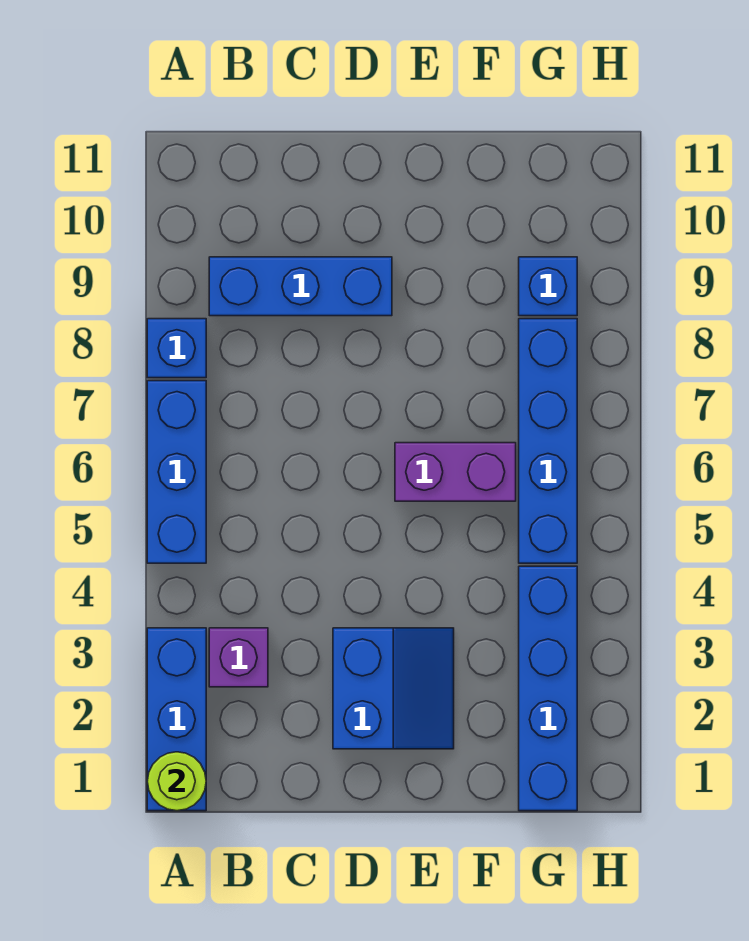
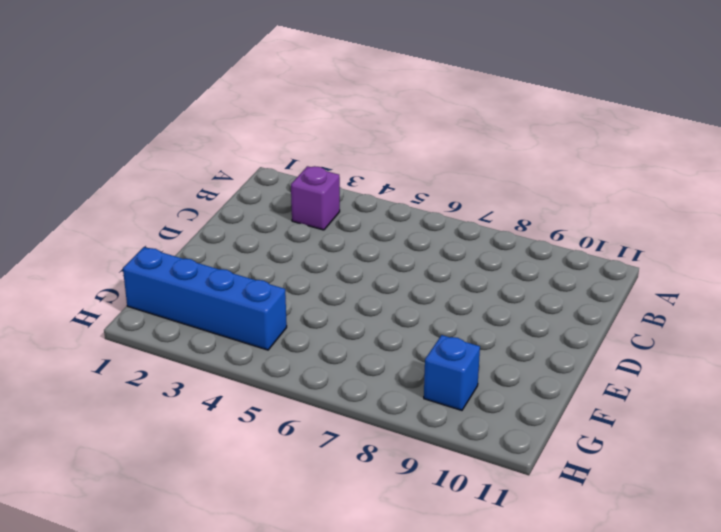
none -> blue 1x3 brick [147,628,206,811]
none -> blue 1x3 brick [147,381,206,563]

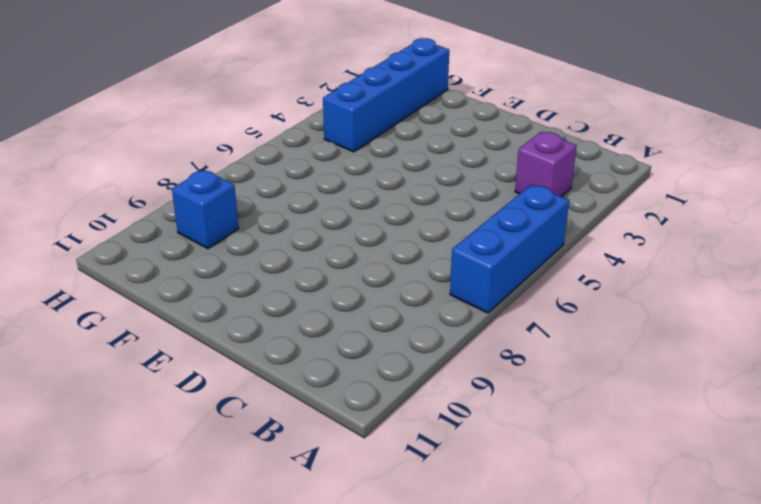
none -> blue 1x3 brick [147,628,206,811]
none -> blue 1x1 brick [147,319,206,378]

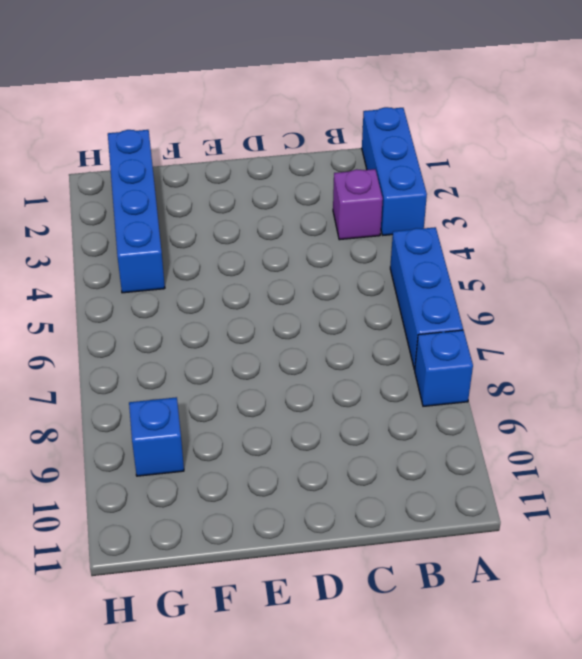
none -> blue 1x3 brick [209,257,392,316]
none -> blue 2x2 slope [333,628,454,749]

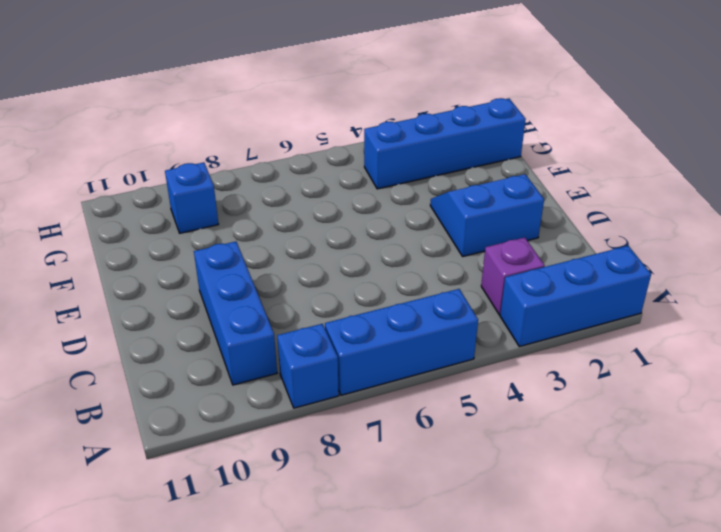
none -> purple 1x2 brick [395,443,516,501]
none -> blue 1x4 brick [519,319,577,563]

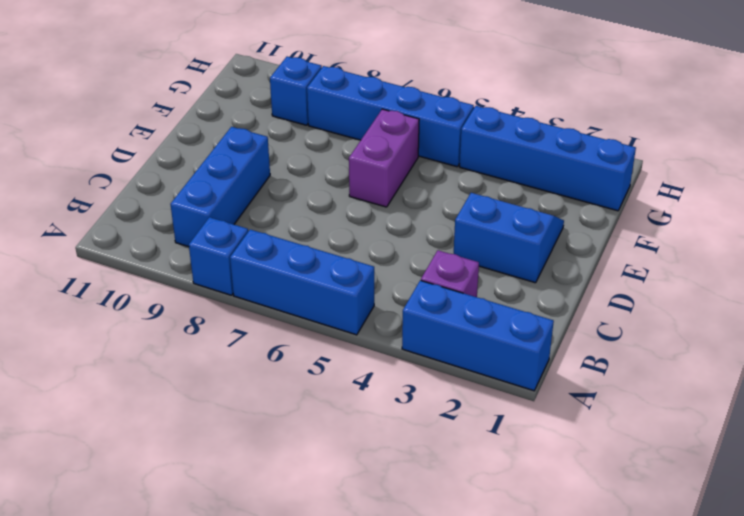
none -> lime 1x1 round brick [147,752,206,811]

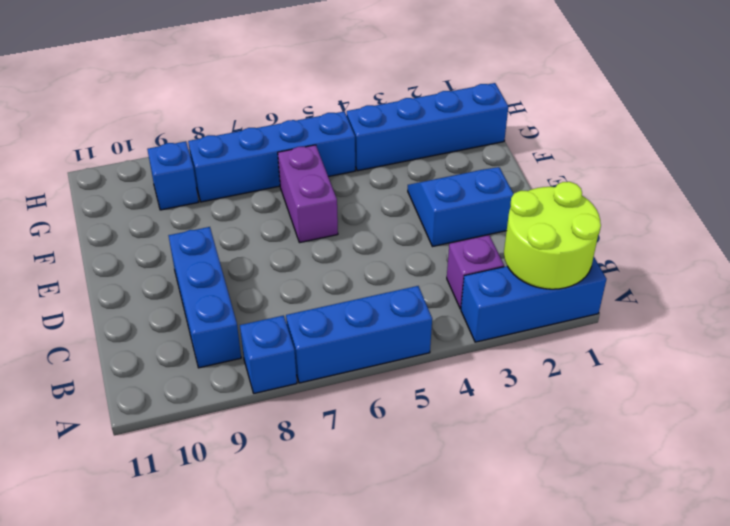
lime 2x2 round brick [504,182,601,289] -> lime 1x1 round brick [147,752,206,811]

